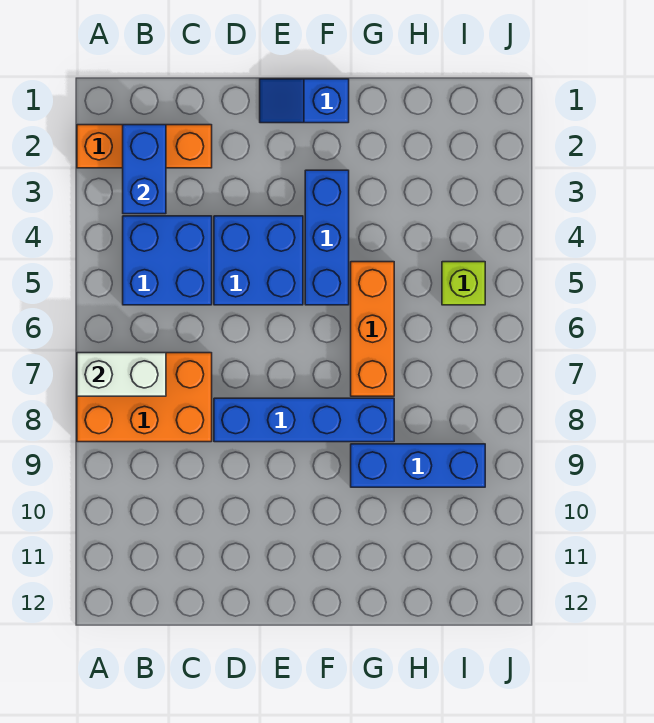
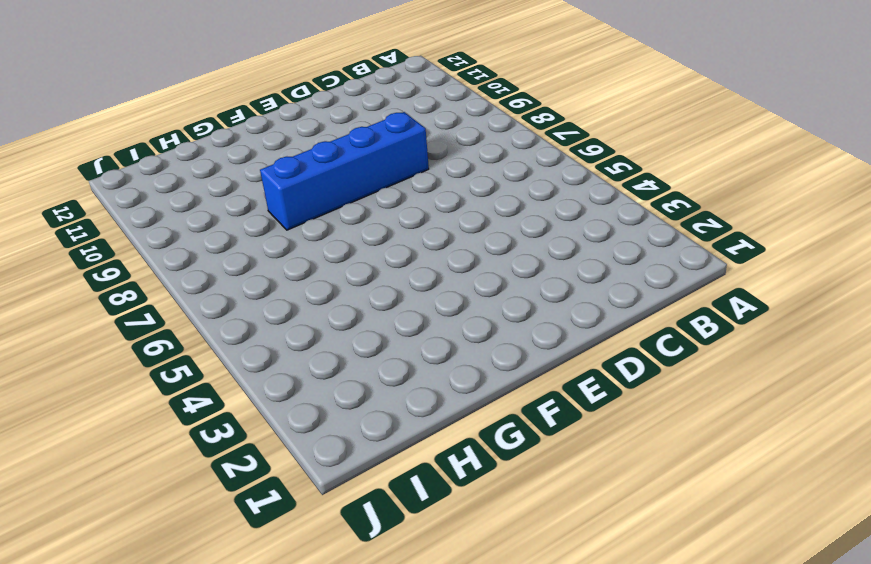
none -> orange 1x3 brick [77,125,212,168]
none -> orange 2x3 brick [77,353,212,442]
none -> blue 2x2 brick [123,216,212,305]

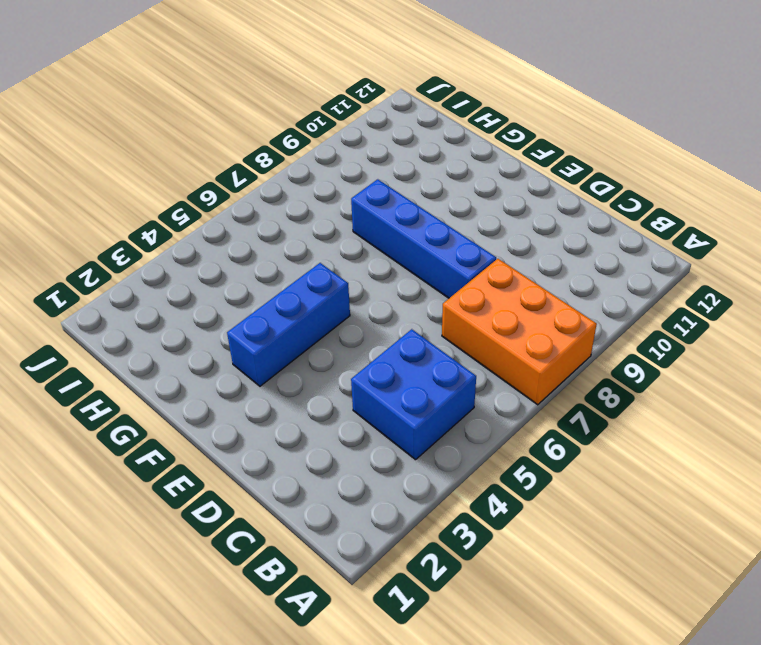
none -> orange 1x3 brick [77,125,212,168]
none -> blue 2x2 brick [214,216,303,305]
none -> blue 1x2 slope [260,79,349,123]

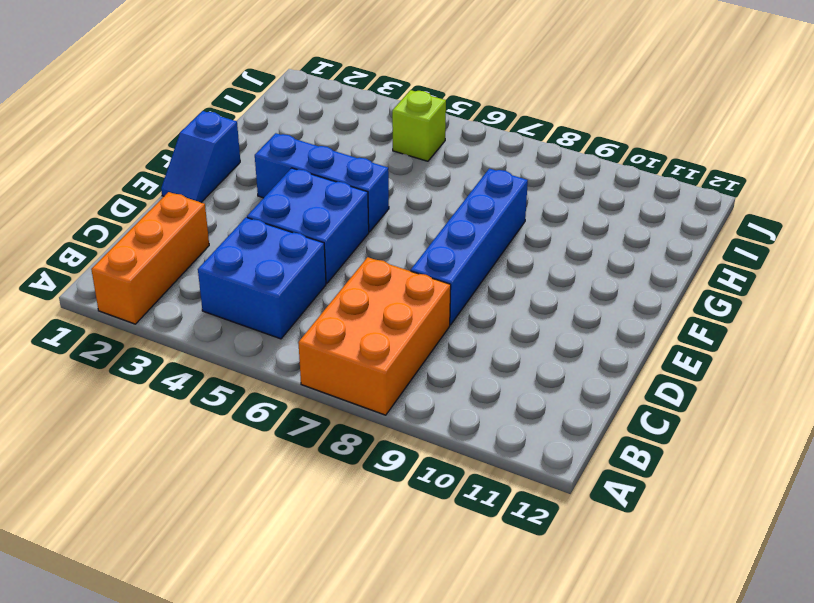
none -> orange 1x3 brick [351,262,394,396]
none -> blue 1x3 brick [351,444,485,487]
none -> white 1x2 brick [77,353,166,396]

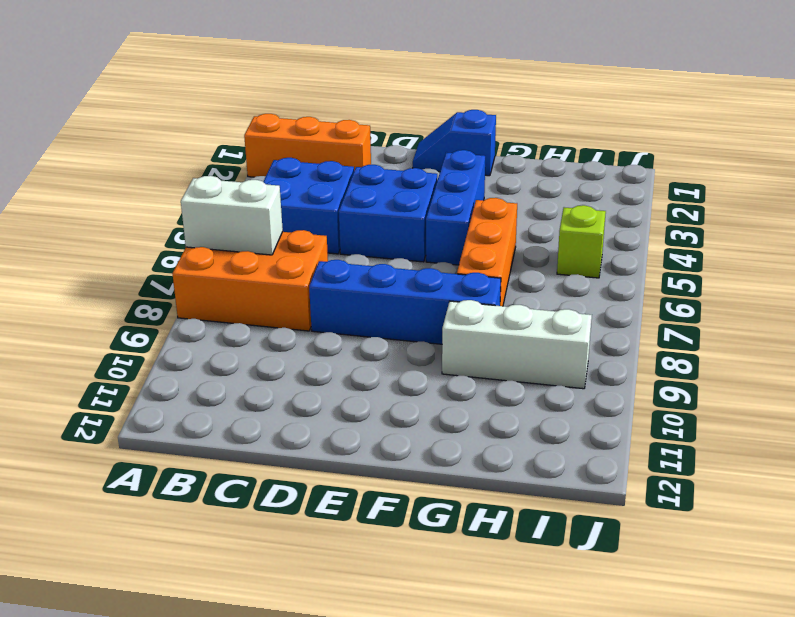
white 1x3 brick [442,300,592,389] -> blue 1x3 brick [351,444,485,487]
none -> blue 1x2 brick [123,125,166,214]

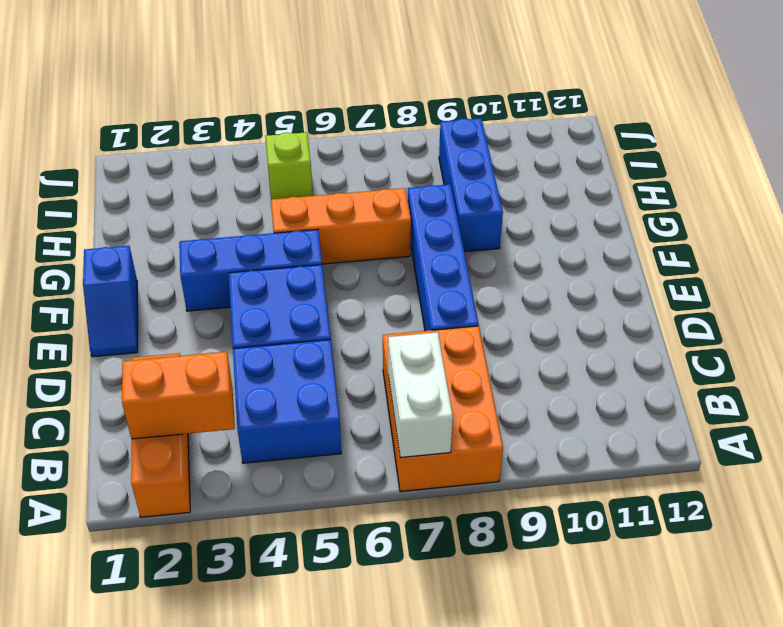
orange 1x2 brick [122,352,235,439] -> blue 1x2 brick [123,125,166,214]

